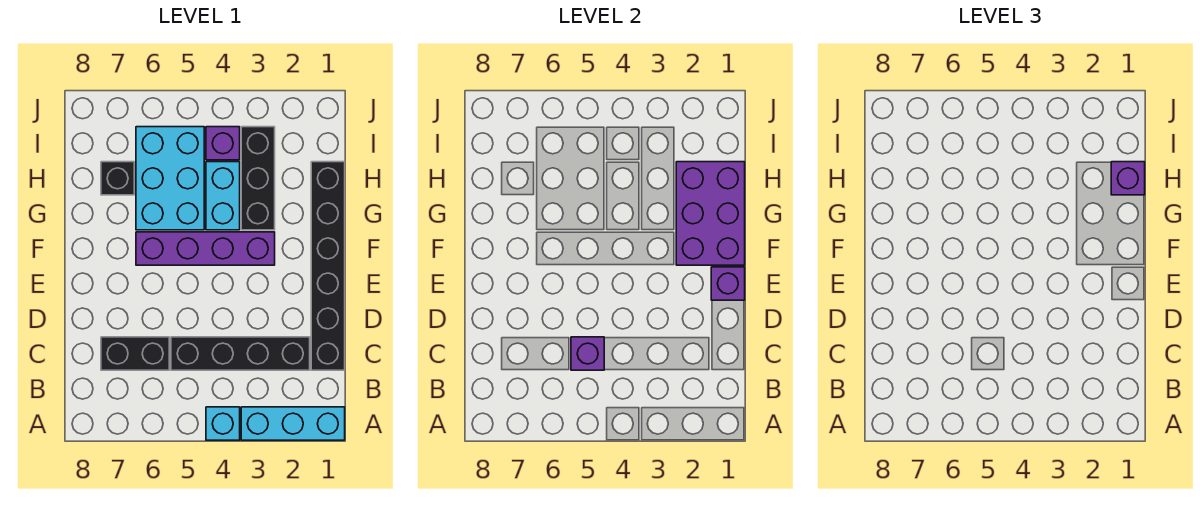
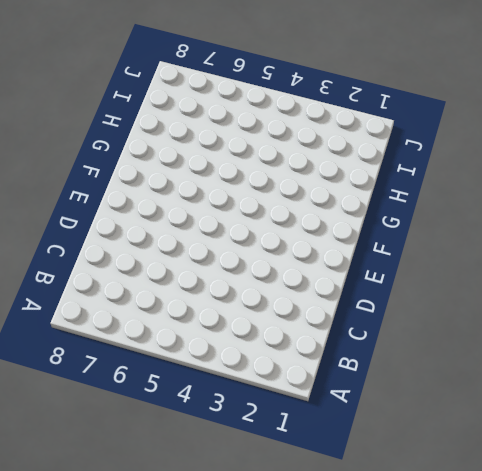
none -> cyan 1x3 brick [241,407,345,440]
none -> cyan 1x1 brick [206,407,240,440]
none -> black 1x6 brick [311,162,345,370]

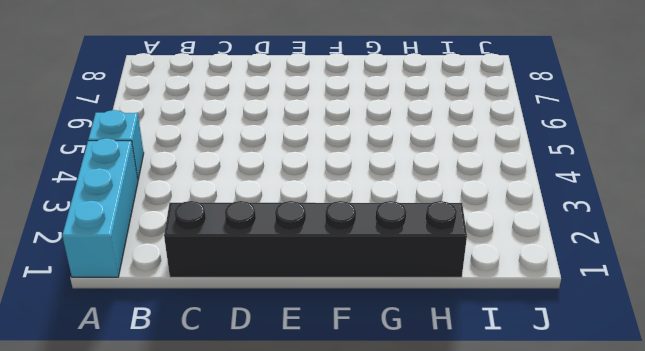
none -> black 1x4 brick [171,337,310,370]
none -> black 1x2 brick [101,337,169,370]
none -> purple 1x4 brick [136,232,275,265]

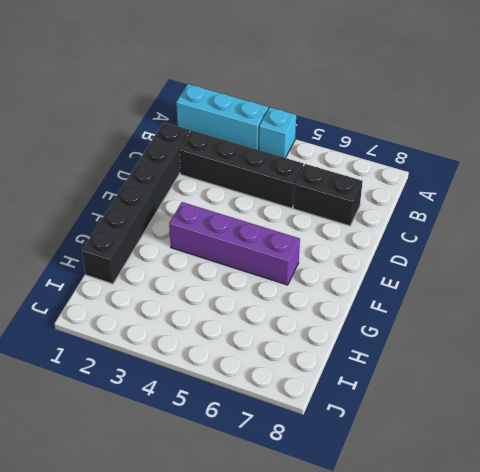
none -> black 1x3 brick [241,127,275,230]
none -> cyan 1x2 brick [206,162,240,230]
none -> cyan 2x3 brick [136,127,204,230]

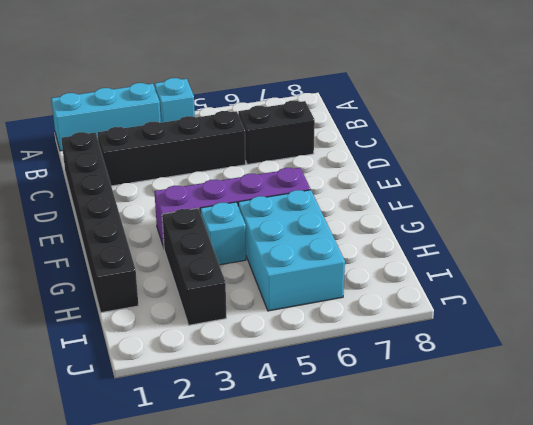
cyan 1x1 brick [200,202,246,265] -> cyan 1x2 brick [206,162,240,230]
none -> black 1x1 brick [101,162,134,195]
none -> purple 1x1 brick [206,127,240,160]
none -> purple 1x1 brick [571,337,604,370]

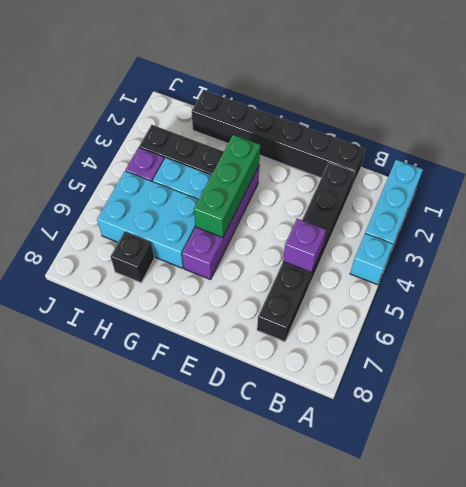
green 1x3 brick [194,135,260,238] -> none
none -> purple 1x1 brick [711,267,745,300]
none -> purple 2x3 brick [676,162,745,265]
none -> purple 1x1 brick [1111,162,1145,195]

